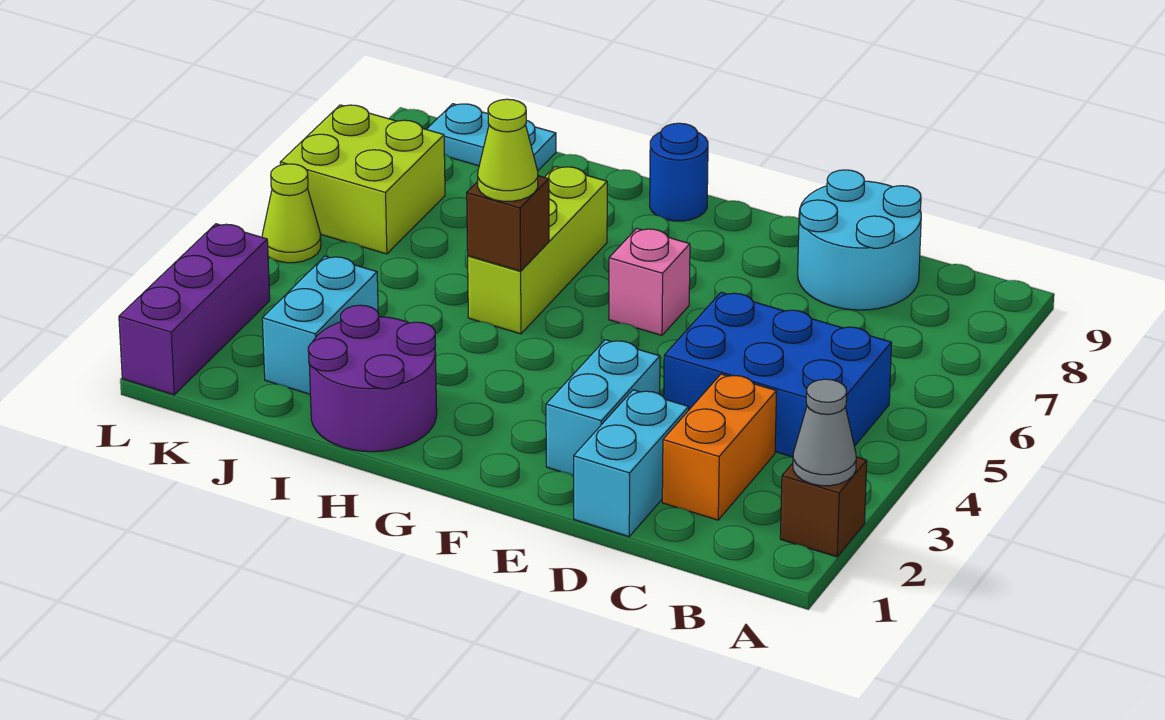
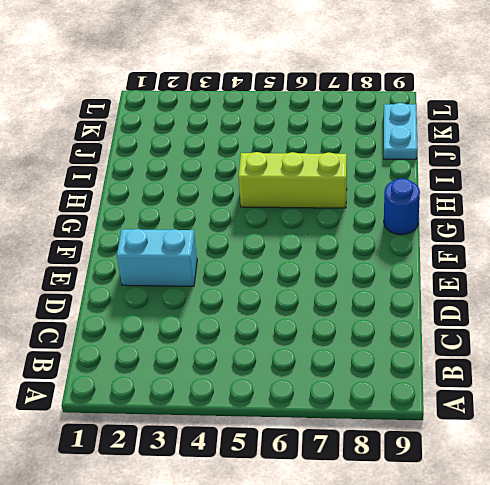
none -> brown 1x1 brick [780,457,867,557]
none -> blue 2x3 brick [664,292,892,457]
none -> orange 1x2 brick [662,374,777,520]

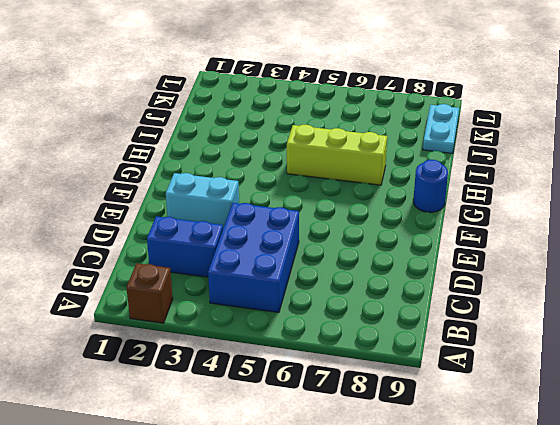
blue 1x2 brick [147,216,223,277] -> orange 1x2 brick [662,374,777,520]
none -> cyan 2x2 round brick [798,170,921,310]
none -> cyan 1x2 brick [574,390,689,537]
none -> pink 1x1 brick [609,228,690,335]

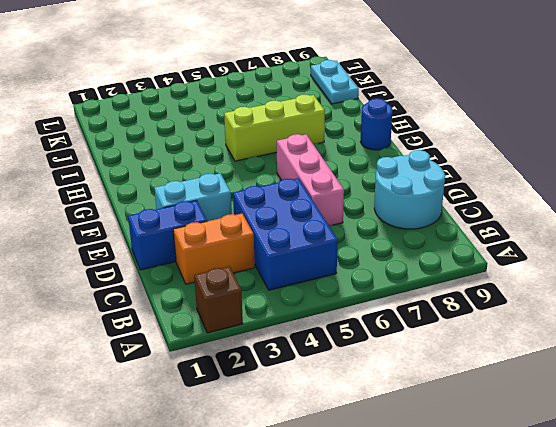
blue 1x2 brick [128,200,207,270] -> cyan 1x2 brick [574,390,689,537]
pink 1x3 brick [276,134,344,226] -> pink 1x1 brick [609,228,690,335]
none -> purple 2x2 round brick [308,305,437,452]
none -> cyan 1x2 brick [262,256,378,394]
none -> lime 2x2 brick [280,105,445,254]

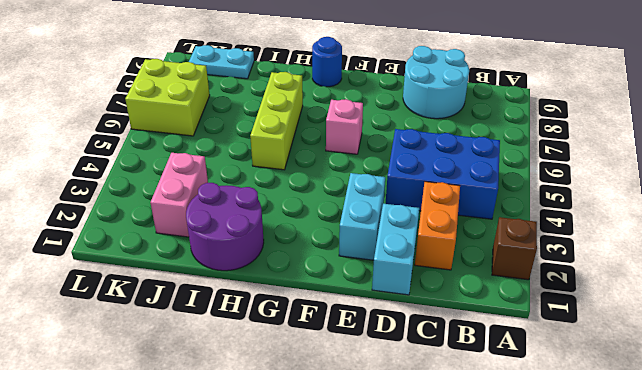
pink 1x2 brick [150,153,208,237] -> cyan 1x2 brick [262,256,378,394]
none -> purple 1x3 brick [119,224,270,395]
none -> lime 1x1 cone [262,164,321,263]
none -> grey 1x1 cone [793,379,856,486]

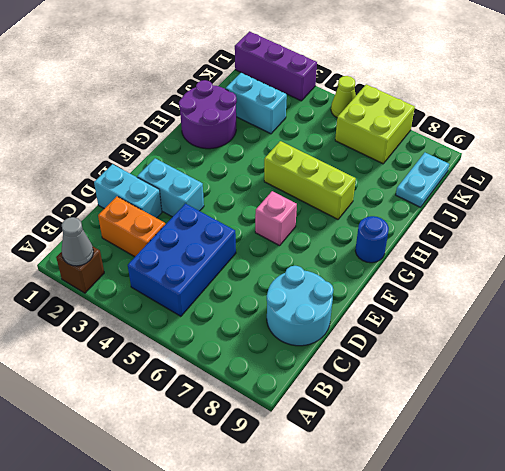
none -> brown 1x1 brick [467,176,549,271]
none -> lime 1x1 cone [478,99,538,201]

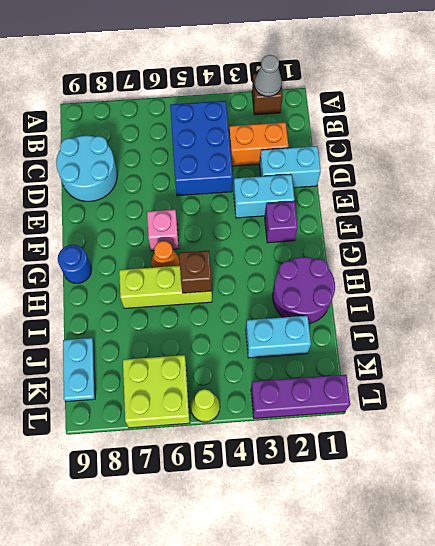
purple 1x1 brick [265,201,298,243] -> none
orange 1x1 cone [151,241,180,268] -> none
none -> lime 1x1 cone [478,99,538,201]

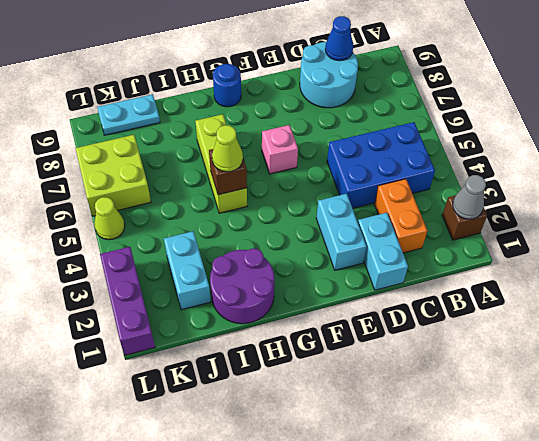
blue 1x1 cone [325,16,353,61] -> none

